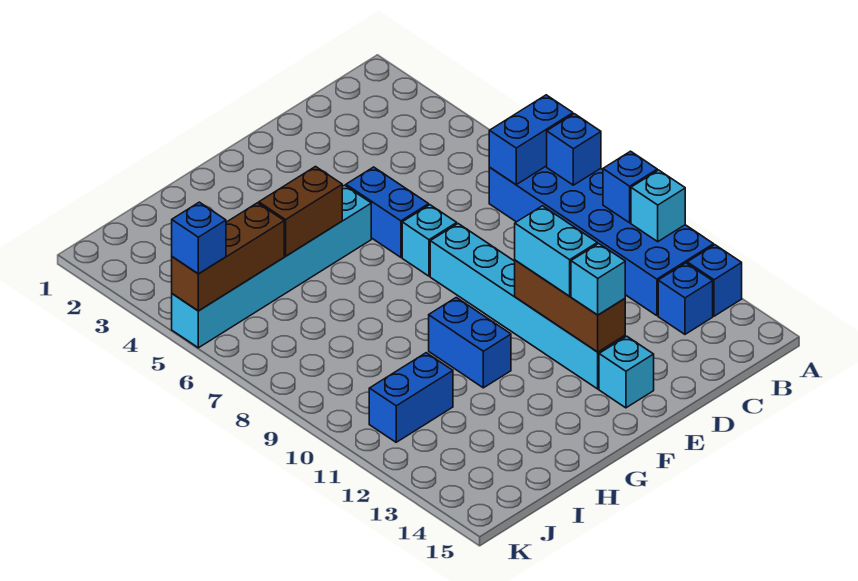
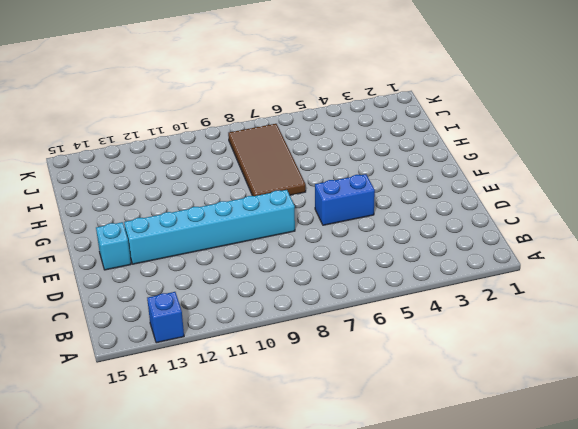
brown 2x4 tile [228,124,306,196] -> none
none -> blue 2x6 brick [489,166,714,316]
none -> blue 1x1 brick [658,263,713,334]
none -> cyan 1x1 brick [402,205,457,276]

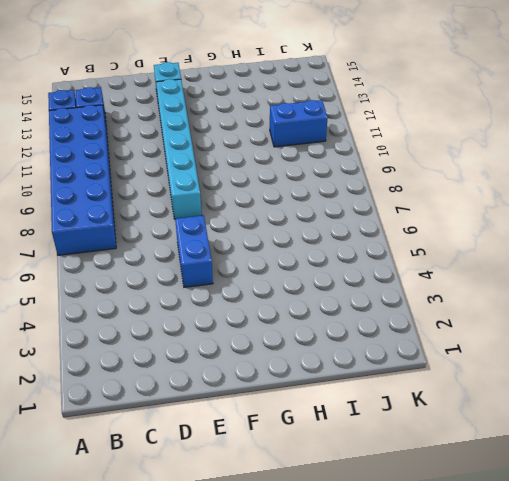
none -> cyan 1x1 brick [402,205,457,276]
none -> cyan 1x6 brick [172,185,371,348]
none -> blue 1x2 brick [429,298,511,388]

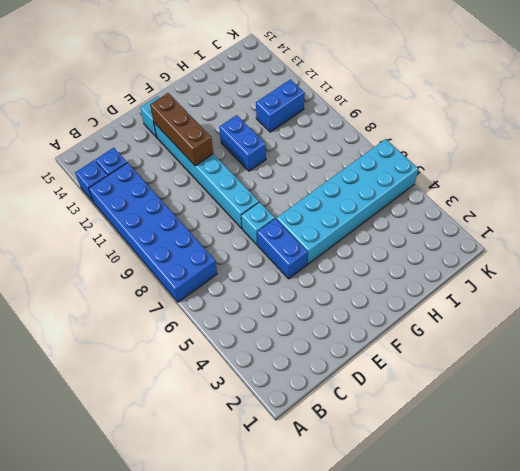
cyan 2x6 brick [276,139,418,264] -> cyan 1x6 brick [172,185,371,348]
none -> blue 1x2 brick [489,95,573,184]
none -> blue 1x1 brick [547,114,601,185]
none -> blue 1x1 brick [603,151,657,223]

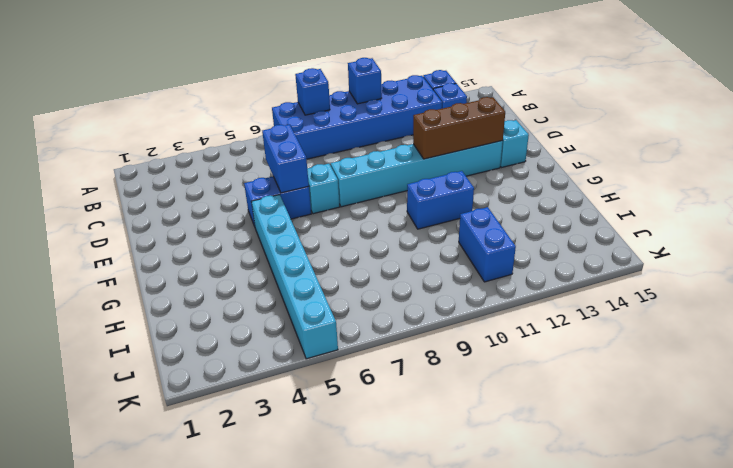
blue 1x2 brick [262,125,309,193] -> blue 1x2 brick moved to [489,95,573,184]
none -> cyan 1x1 brick [631,170,685,242]
none -> brown 1x2 brick [259,167,342,256]
none -> brown 1x3 brick [172,203,284,311]

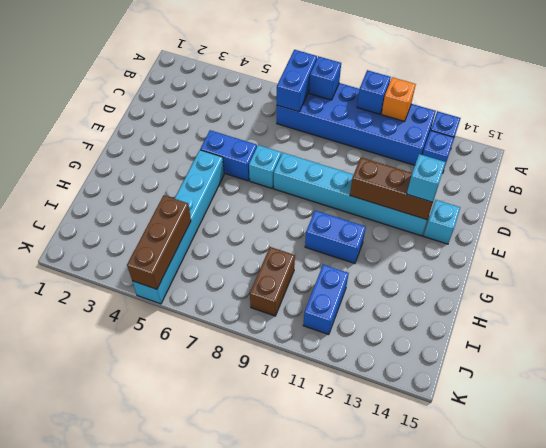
orange 1x1 brick [381,77,416,121] -> cyan 1x1 brick [631,170,685,242]
brown 1x2 brick [250,247,295,316] -> brown 1x2 brick moved to [259,167,342,256]
none -> cyan 1x2 brick [515,206,597,296]
none -> blue 1x1 brick [172,202,226,274]

